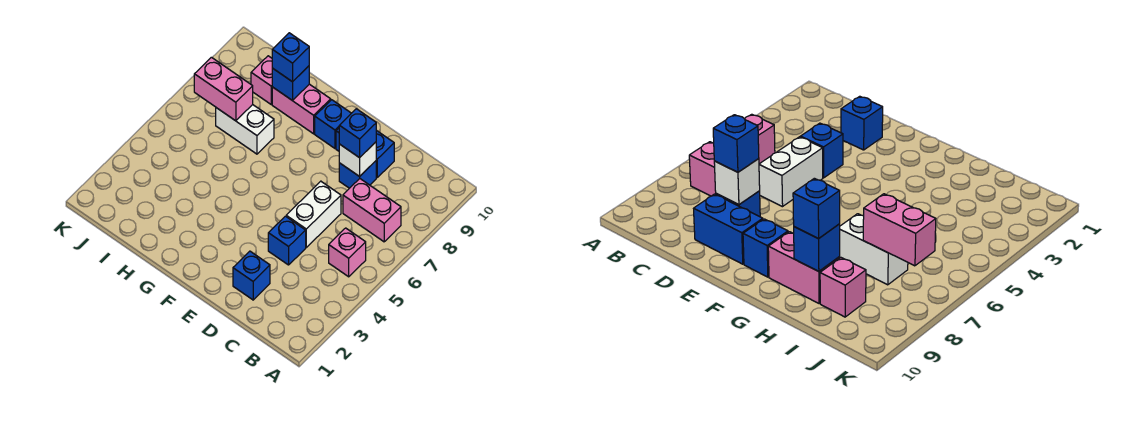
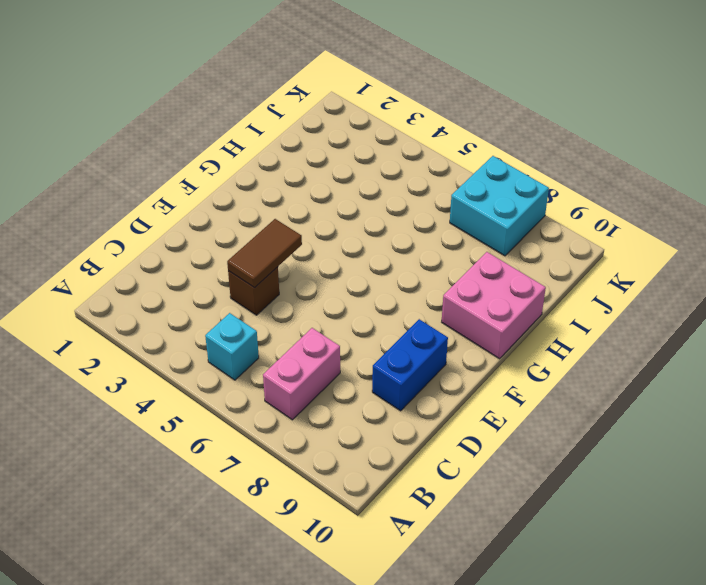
cyan 1x1 brick [205,313,259,380] -> pink 1x1 brick [329,228,366,277]
brown 1x1 brick [228,267,279,315] -> blue 1x1 brick [268,216,306,265]
brown 1x2 tile [227,219,302,288] -> none
pink 2x2 brick [442,252,546,359] -> pink 1x2 brick [272,84,331,134]
cyan 2x2 brick [450,156,549,256] -> none
none -> blue 1x1 brick [233,251,270,300]
none -> white 1x2 brick [286,181,341,247]
none -> blue 1x1 brick [339,161,376,188]

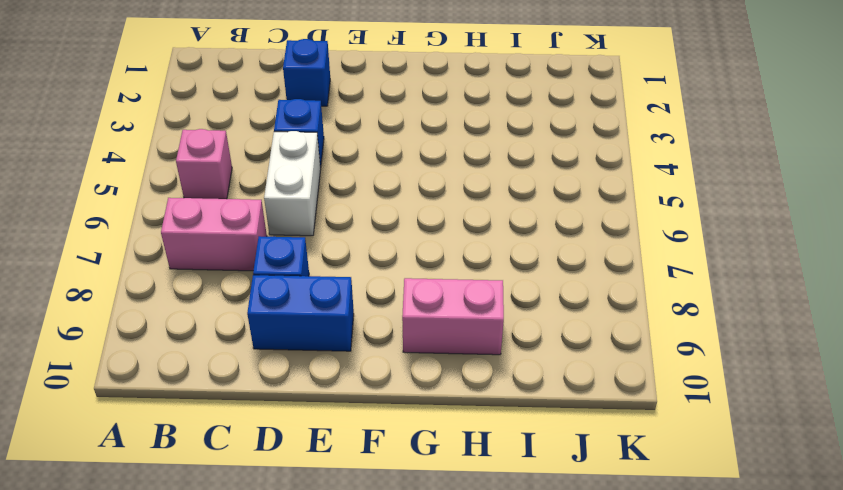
none -> blue 1x1 brick [315,100,351,148]
none -> white 1x2 brick [216,105,274,154]
none -> pink 1x1 brick [251,56,272,104]

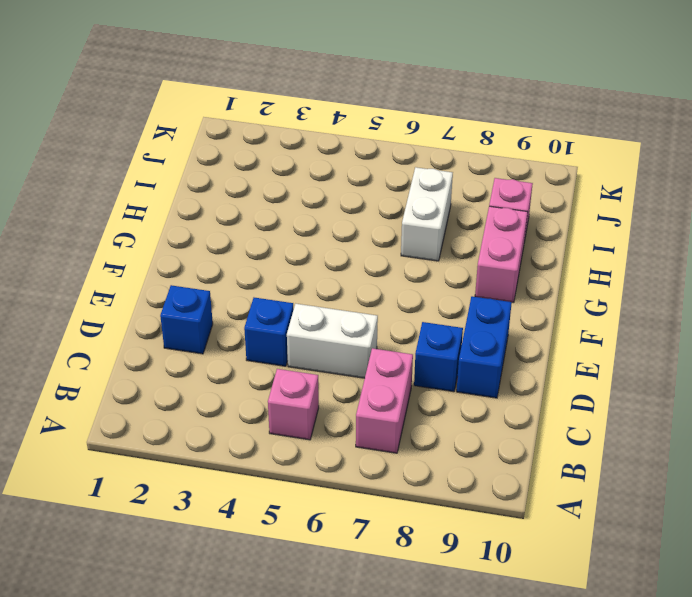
none -> blue 1x1 brick [315,100,351,148]
none -> white 1x1 brick [339,142,376,177]
none -> blue 1x1 brick [272,66,309,101]

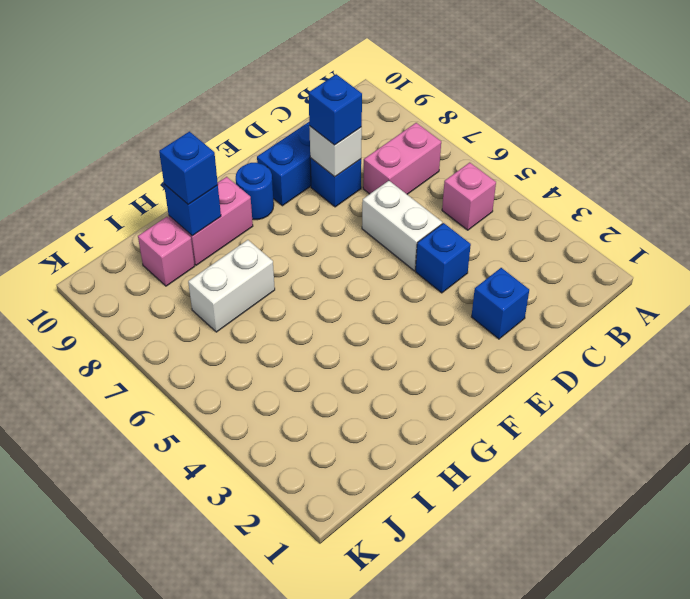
blue 1x1 round brick [236,163,274,220] -> blue 1x1 brick [315,100,351,148]
none -> pink 1x2 brick [194,57,253,121]

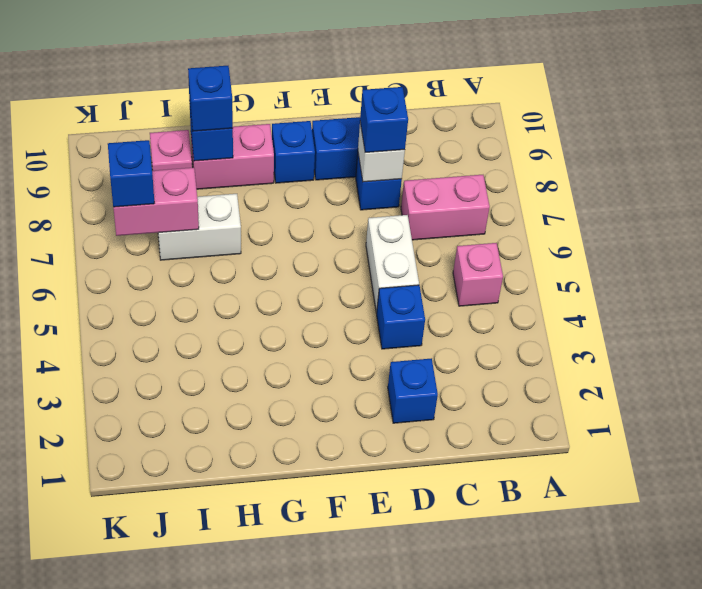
blue 1x1 brick [108,140,154,207] -> none

